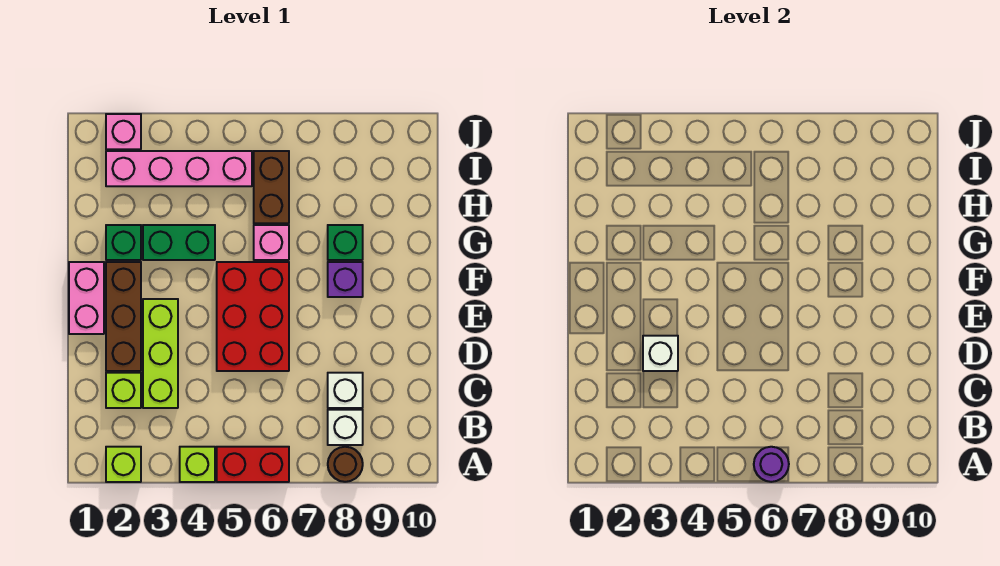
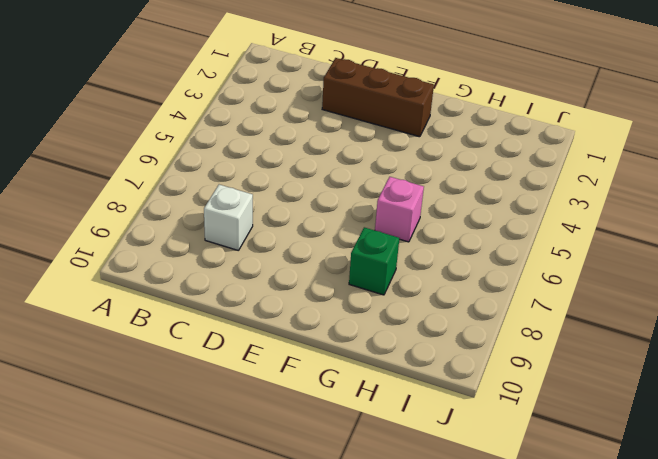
none -> lime 1x1 brick [106,447,141,482]
none -> lime 1x1 brick [180,447,215,482]
none -> red 1x2 brick [217,447,289,482]

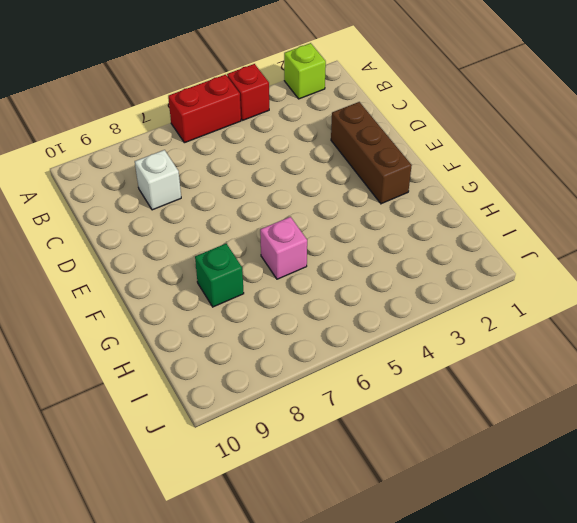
red 1x1 brick [227,64,269,120] -> lime 1x1 brick [180,447,215,482]
none -> brown 1x1 round brick [328,447,363,482]
none -> white 1x1 brick [328,410,363,445]
none -> lime 1x1 brick [106,373,141,408]

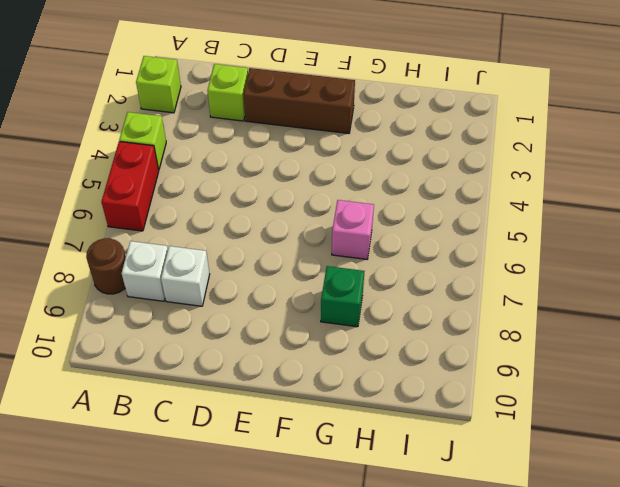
none -> lime 1x3 brick [143,299,178,408]
none -> red 2x3 brick [217,262,289,371]
none -> pink 1x2 brick [69,262,104,334]

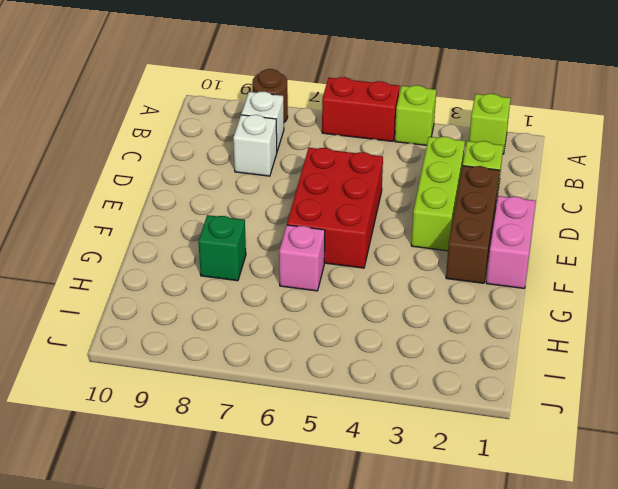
none -> purple 1x1 brick [328,262,363,297]
none -> green 1x1 brick [106,225,141,260]
none -> green 1x2 brick [143,225,215,260]

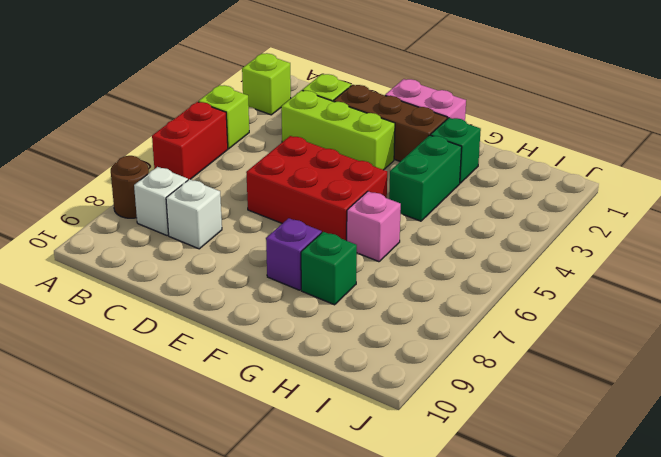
none -> brown 1x2 brick [254,151,289,223]
none -> pink 1x4 brick [106,151,252,186]
none -> pink 1x1 brick [106,114,141,149]

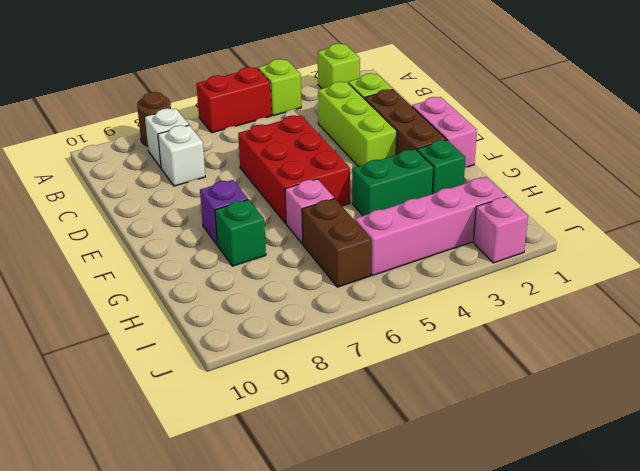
none -> purple 1x1 round brick [754,447,789,482]
none -> white 1x1 brick [643,336,678,371]

